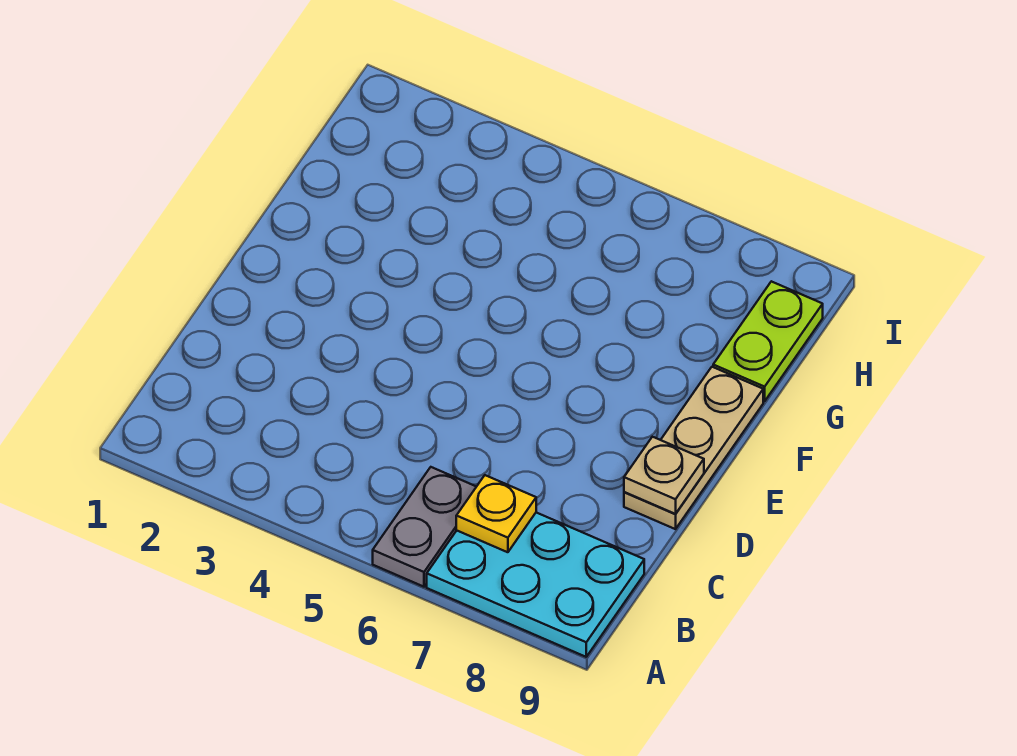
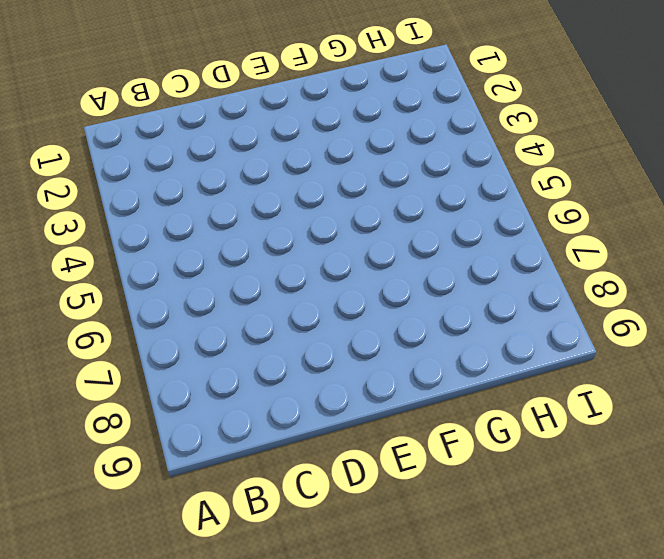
none -> grey 1x2 plate [373,467,476,587]
none -> cyan 2x3 plate [427,513,644,657]

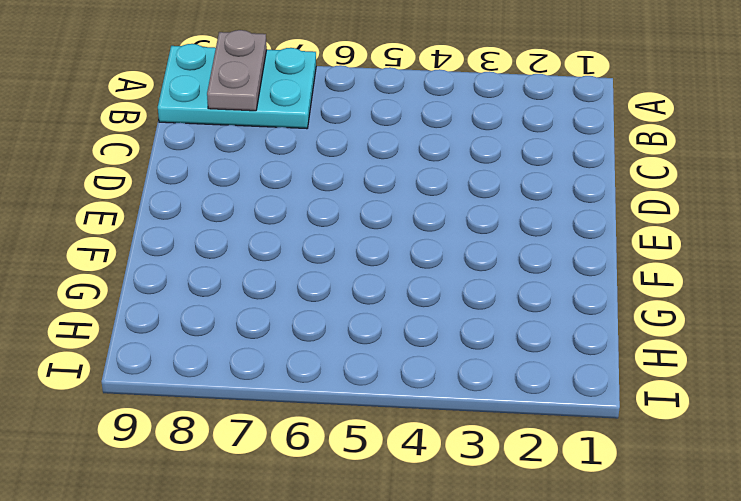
grey 1x2 plate [207,30,267,111] -> grey 1x2 plate moved to [373,467,476,587]
none -> tan 1x3 plate [624,367,763,529]
none -> lime 1x2 plate [713,281,823,401]

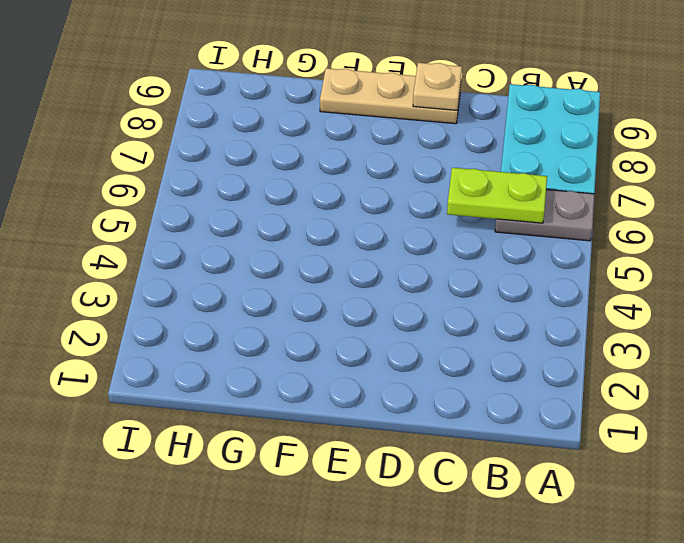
lime 1x2 plate [447,168,547,223] -> lime 1x2 plate moved to [713,281,823,401]
none -> yellow 1x1 plate [456,475,536,552]

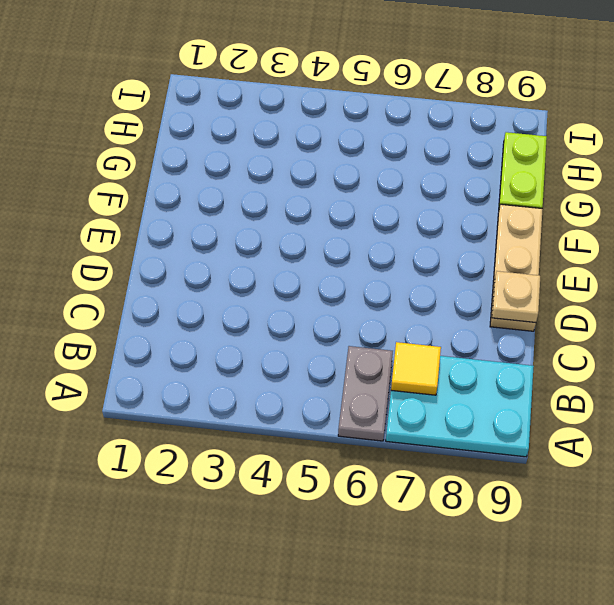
yellow 1x1 tile [391,342,441,395] -> yellow 1x1 plate [456,475,536,552]

